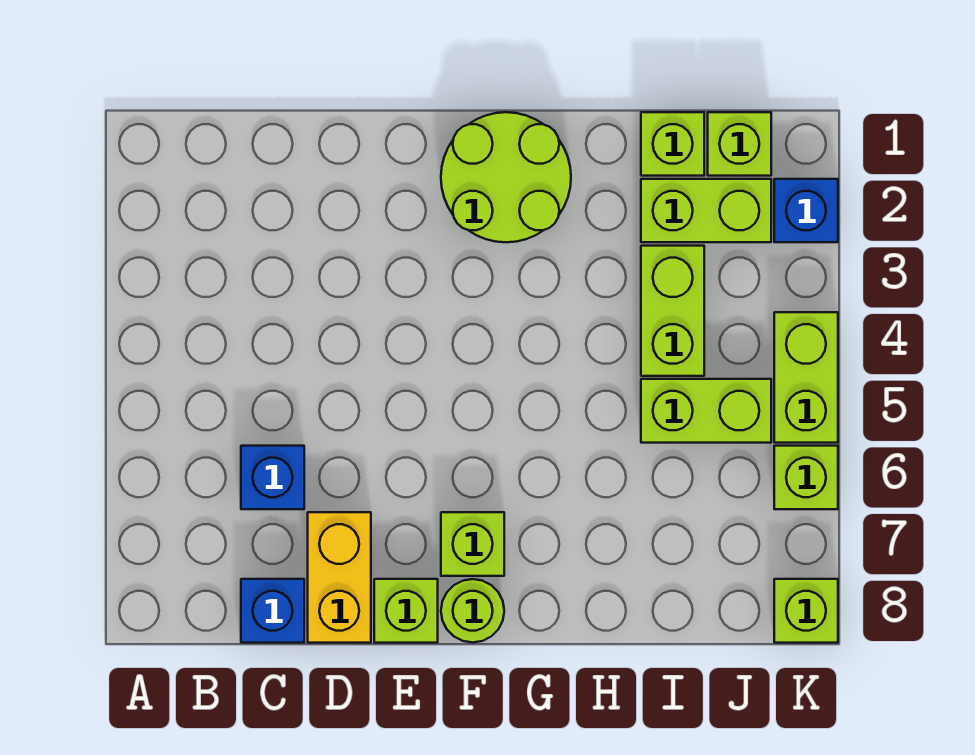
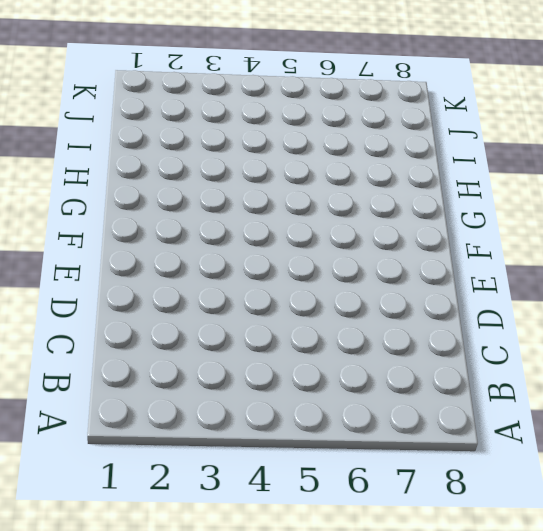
none -> blue 1x1 brick [241,446,304,509]
none -> blue 1x1 brick [241,579,304,643]
none -> yellow 1x2 brick [308,512,371,643]

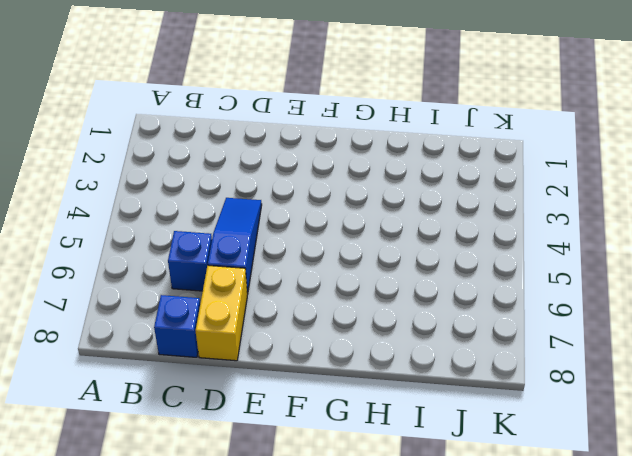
blue 1x3 slope [208,198,262,294] -> none
none -> lime 1x1 brick [374,579,438,643]
none -> lime 2x2 round brick [441,112,571,242]
none -> lime 1x1 brick [441,512,504,576]

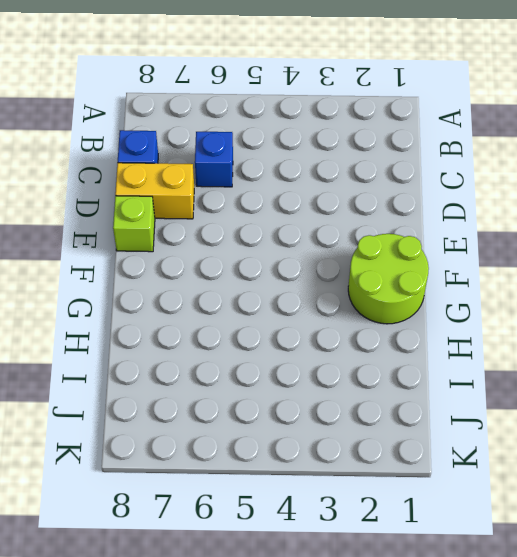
none -> lime 1x1 brick [441,512,504,576]
none -> lime 1x1 round brick [441,579,504,643]
none -> lime 1x1 brick [641,112,704,176]

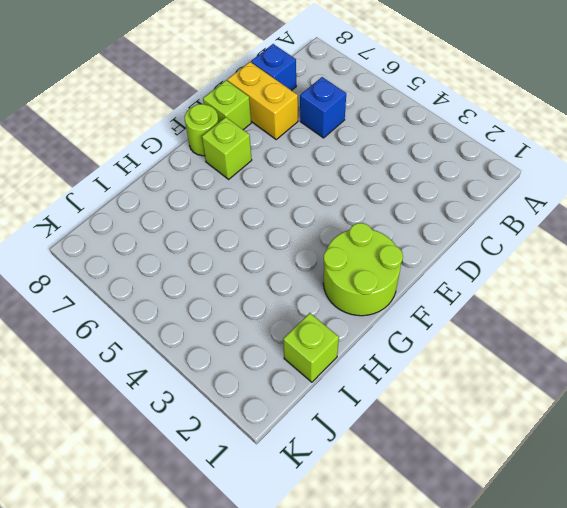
none -> lime 1x2 brick [641,179,771,242]
none -> lime 1x2 brick [641,246,704,376]
none -> lime 1x2 brick [641,379,771,443]

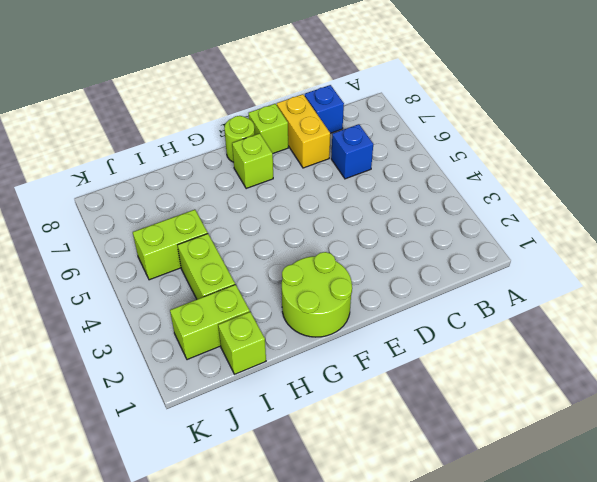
none -> lime 1x1 brick [708,112,771,176]
none -> blue 1x1 brick [774,179,838,242]
none -> lime 1x2 brick [774,312,838,443]

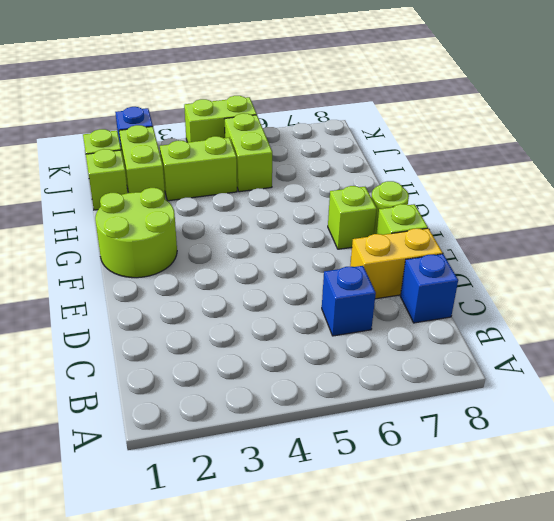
none -> lime 1x1 brick [774,446,838,509]
none -> lime 1x1 brick [774,579,838,643]

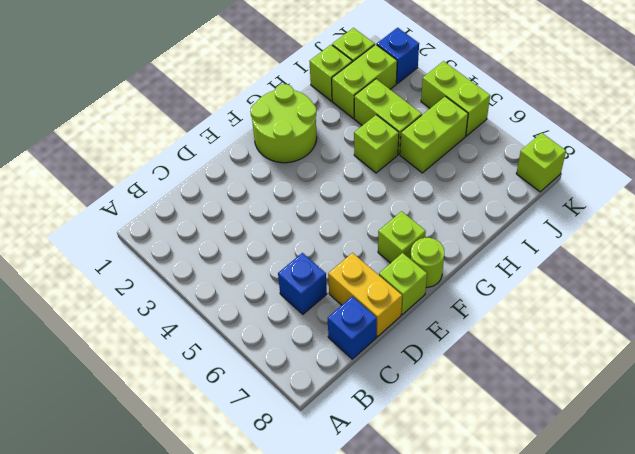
lime 1x1 brick [354,115,399,173] -> lime 1x1 brick moved to [774,446,838,509]

